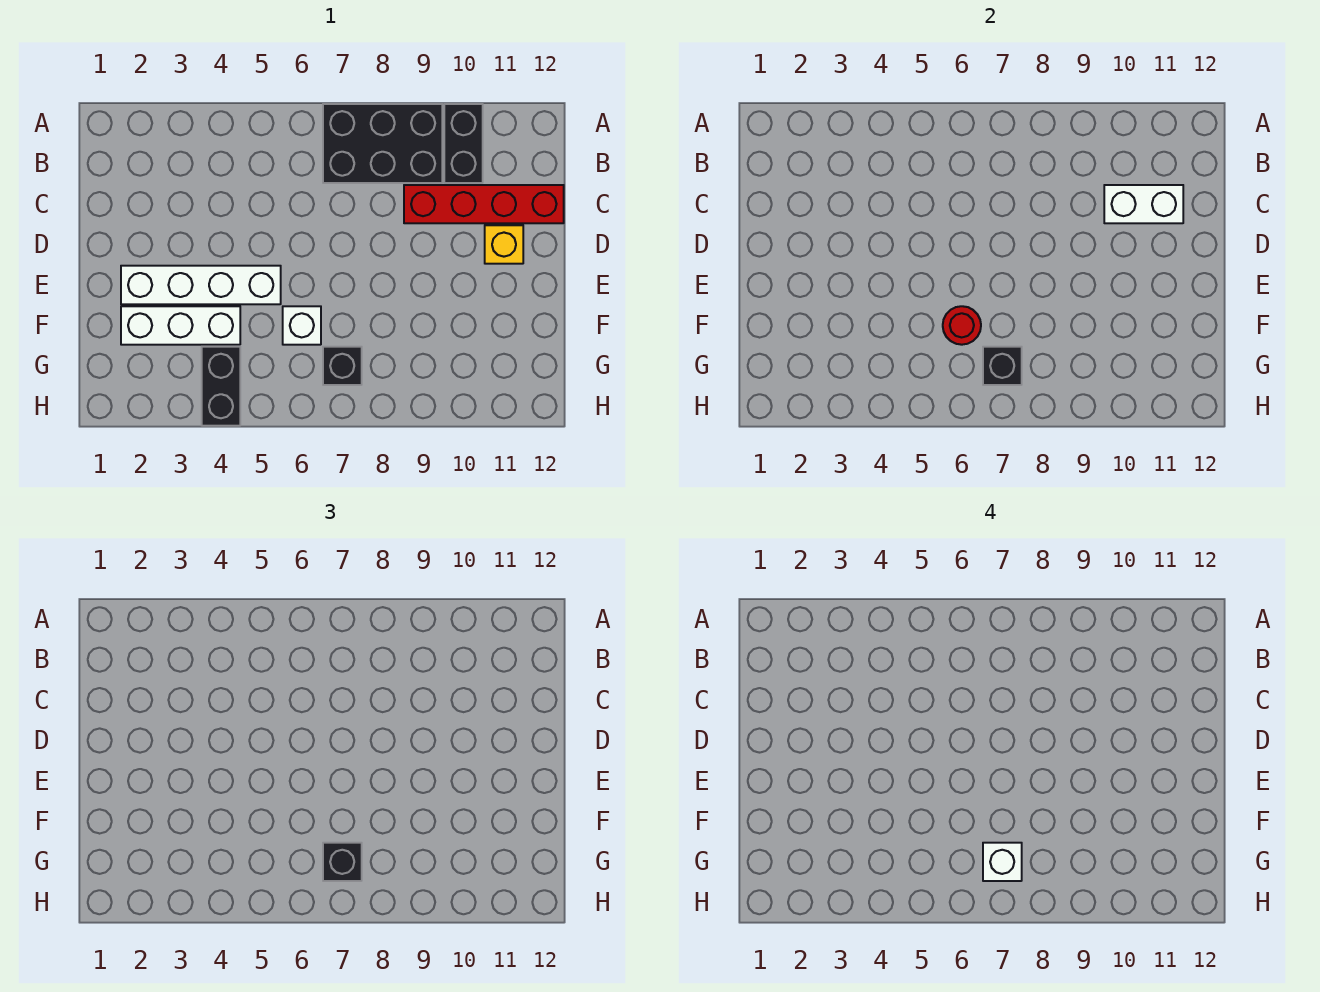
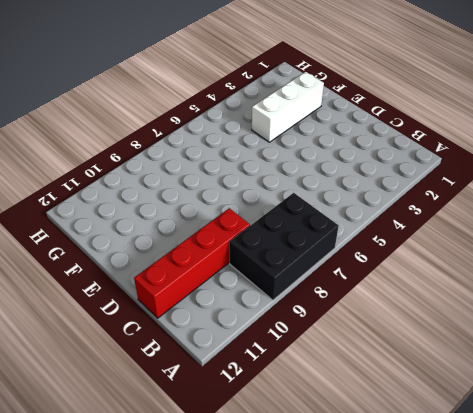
none -> black 1x2 brick [444,104,483,183]
none -> yellow 1x1 brick [485,225,523,264]
none -> white 1x4 brick [121,266,281,304]

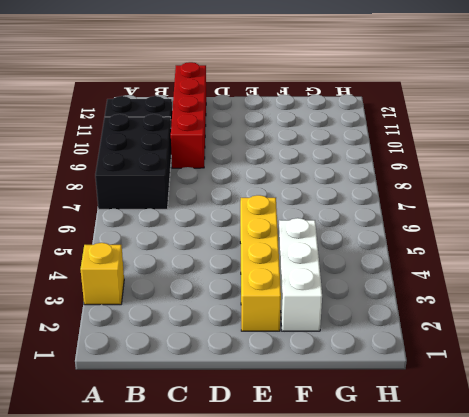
yellow 1x1 brick [80,243,124,305] -> yellow 1x1 brick moved to [485,225,523,264]
yellow 1x4 brick [240,195,281,331] -> white 1x4 brick [121,266,281,304]
none -> white 1x1 brick [283,306,321,345]
none -> black 1x2 brick [202,347,240,426]
none -> black 1x1 brick [323,347,362,385]

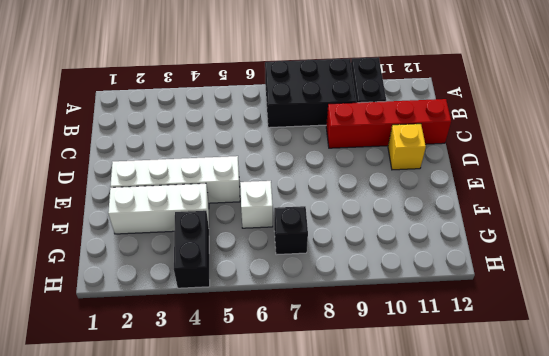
none -> white 1x2 brick [1104,185,1183,223]
none -> red 1x1 round brick [943,306,981,345]
none -> black 1x1 brick [983,347,1022,385]

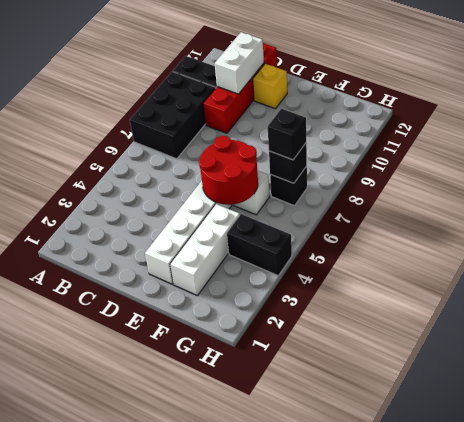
red 2x2 round brick [199,136,258,205] -> red 1x1 round brick [943,306,981,345]
none -> white 1x1 brick [983,843,1022,881]

